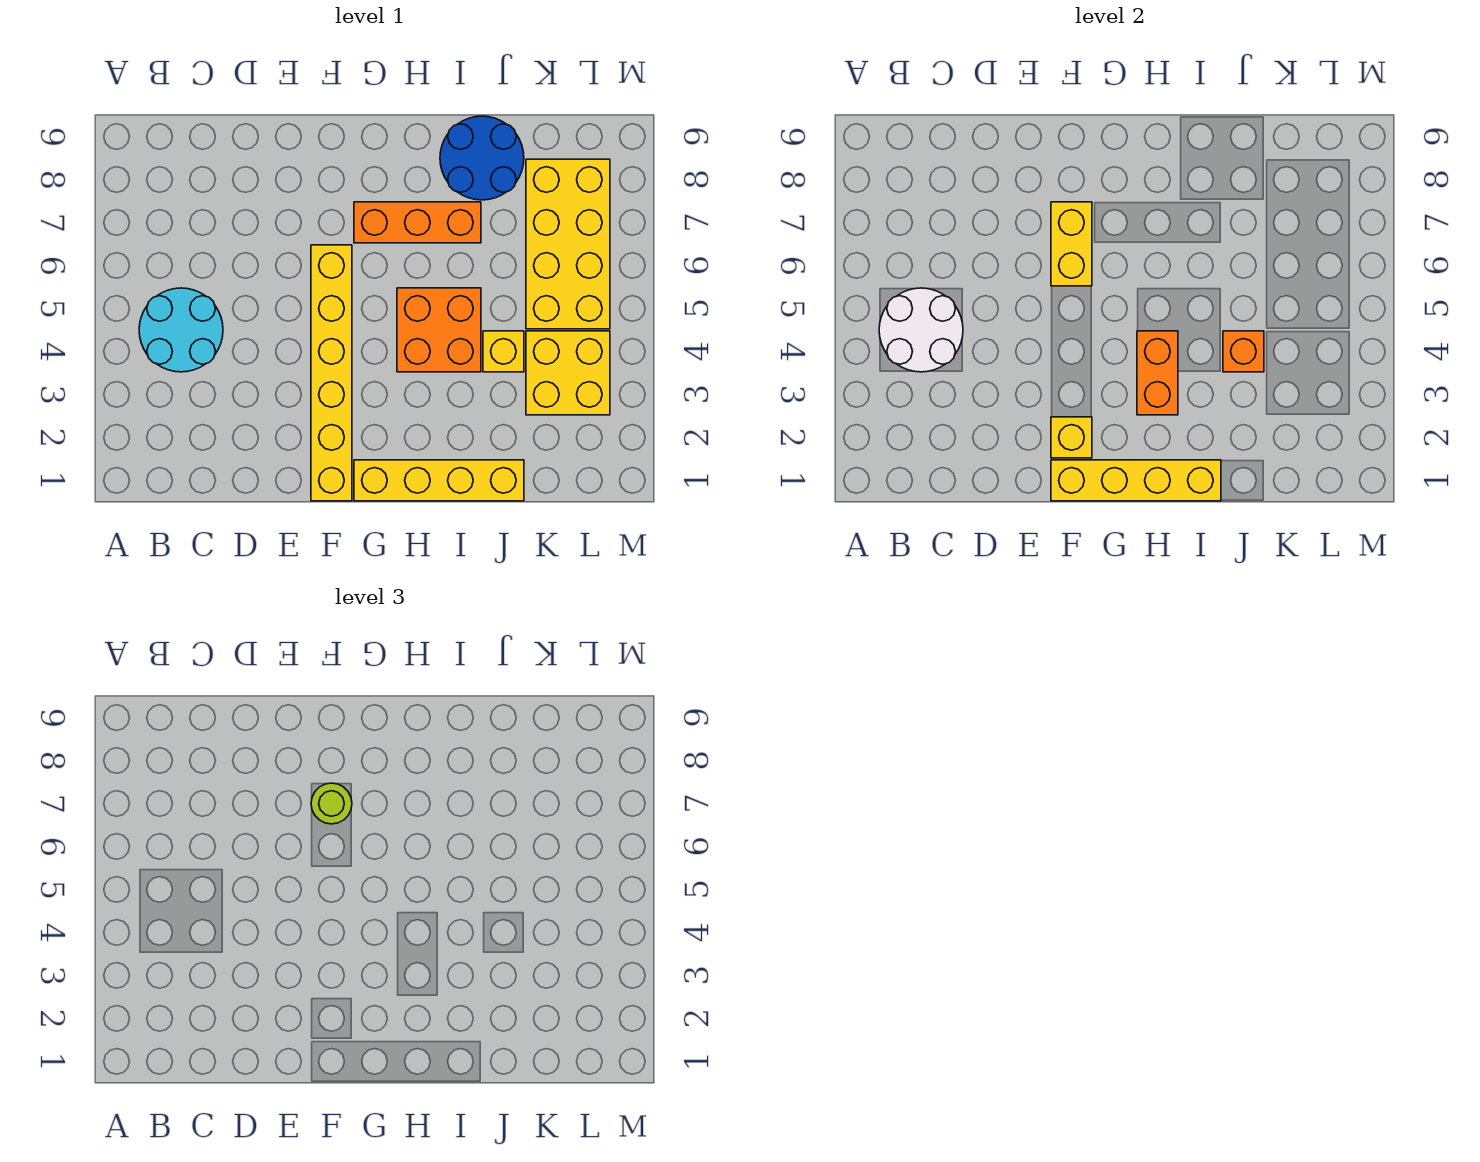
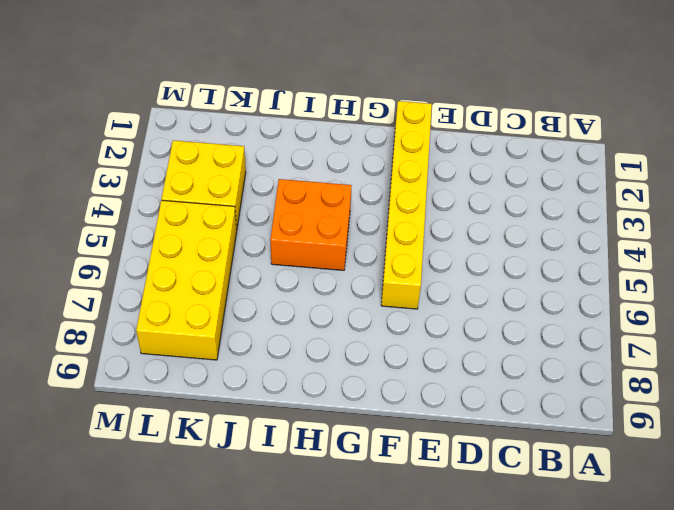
none -> cyan 2x2 round brick [139,288,223,372]
none -> yellow 1x4 brick [354,460,524,501]
none -> orange 1x3 brick [354,202,481,243]

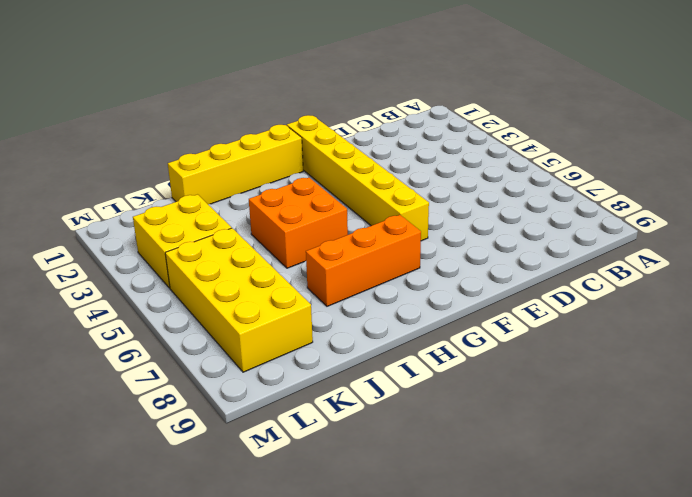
none -> cyan 2x2 round brick [139,288,223,372]
none -> blue 2x2 round brick [440,116,524,200]
none -> yellow 1x1 brick [483,331,524,372]

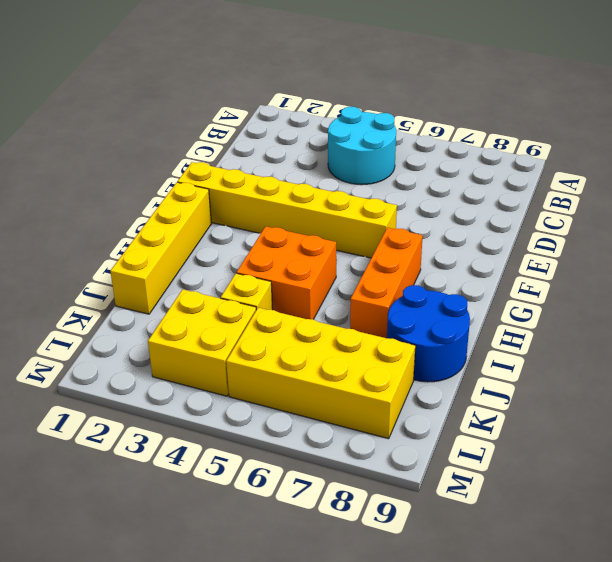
none -> white 2x2 round brick [879,288,963,372]
none -> yellow 1x4 brick [1051,460,1221,501]
none -> yellow 1x1 brick [1051,417,1092,458]

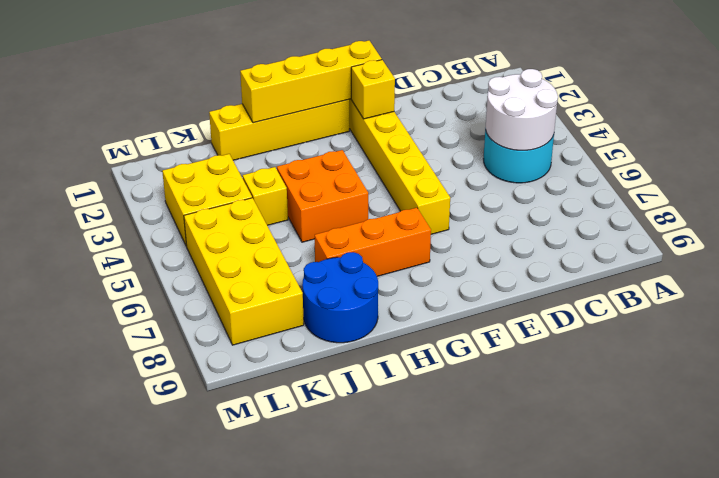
none -> yellow 1x2 brick [1051,202,1092,286]
none -> orange 1x2 brick [1137,331,1178,415]
none -> orange 1x1 brick [1223,331,1264,372]

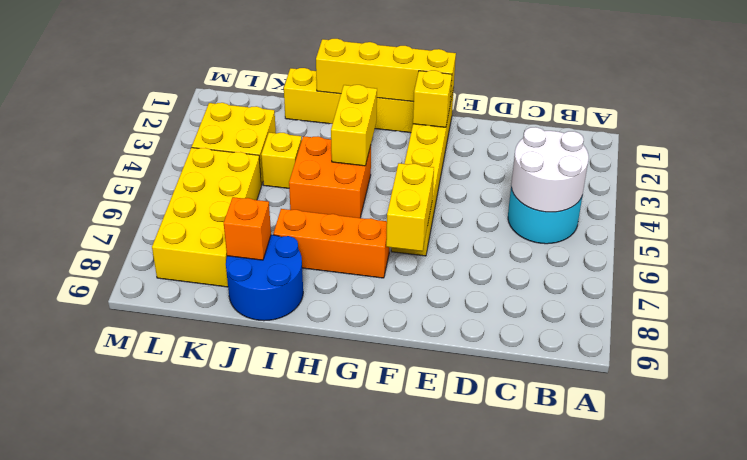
yellow 1x2 brick [331,85,377,166] -> orange 1x2 brick [1137,331,1178,415]
orange 1x1 brick [224,197,271,260] -> orange 1x1 brick moved to [1223,331,1264,372]
none -> lime 1x1 round brick [311,783,352,824]

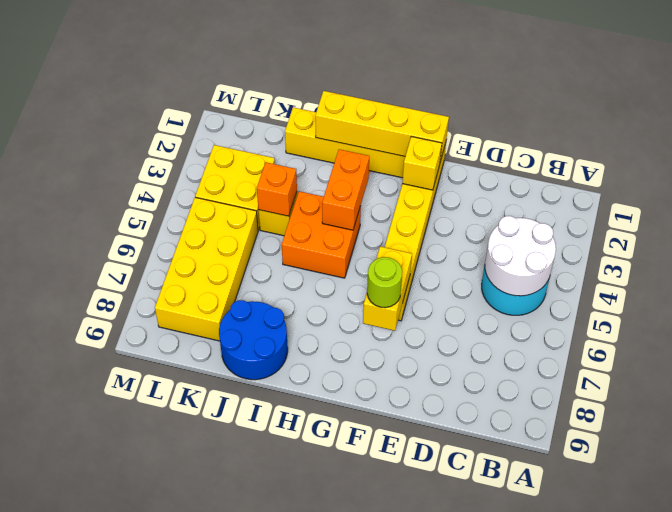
none -> orange 1x3 brick [354,202,481,243]

